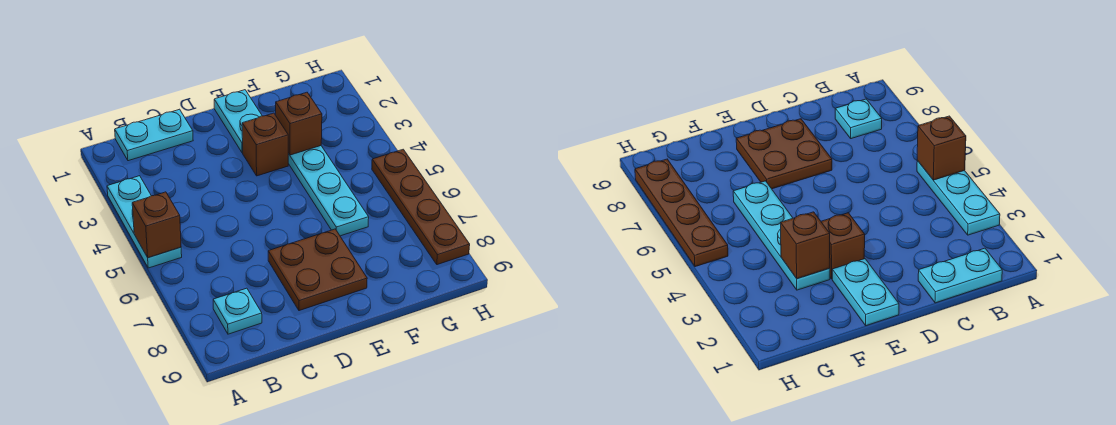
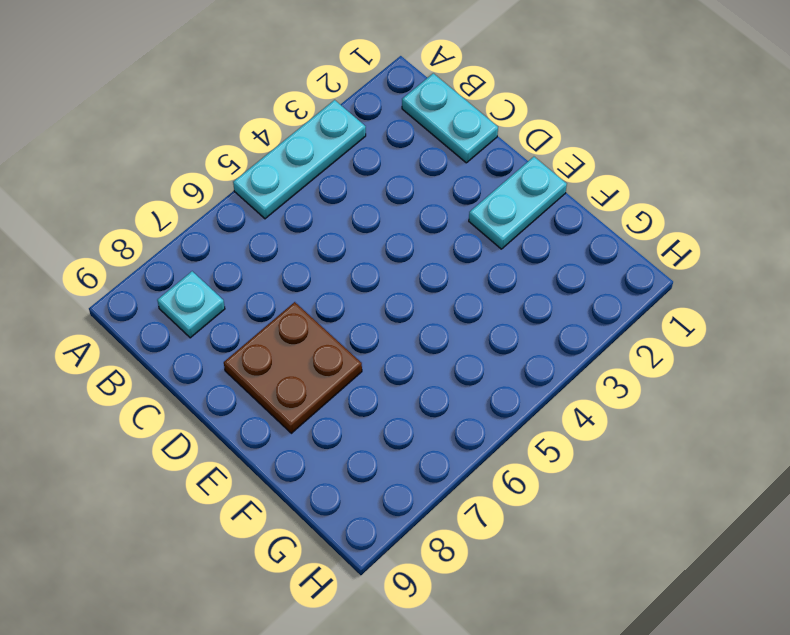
none -> brown 1x1 brick [242,113,289,176]
none -> cyan 1x4 plate [288,146,369,236]

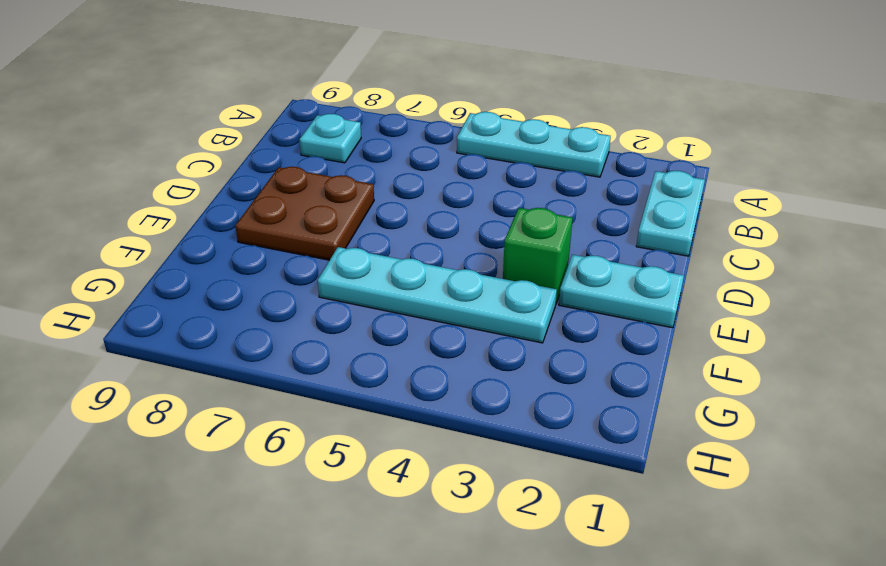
green 1x1 brick [503,208,573,303] -> brown 1x1 brick [242,113,289,176]
none -> brown 1x4 plate [372,149,470,265]
none -> brown 1x1 brick [132,192,181,258]

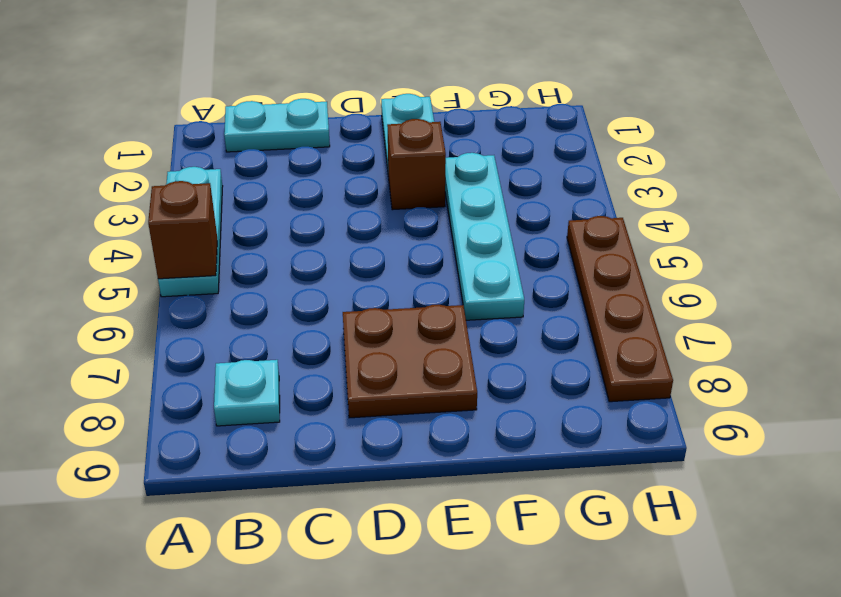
none -> brown 1x1 brick [276,92,322,155]

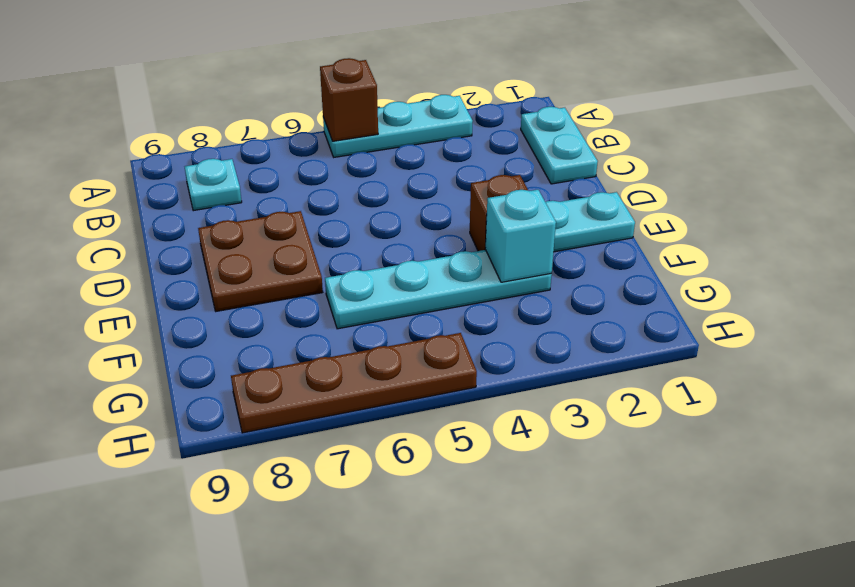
cyan 1x1 brick [485,190,556,282] -> brown 1x1 brick [276,92,322,155]

